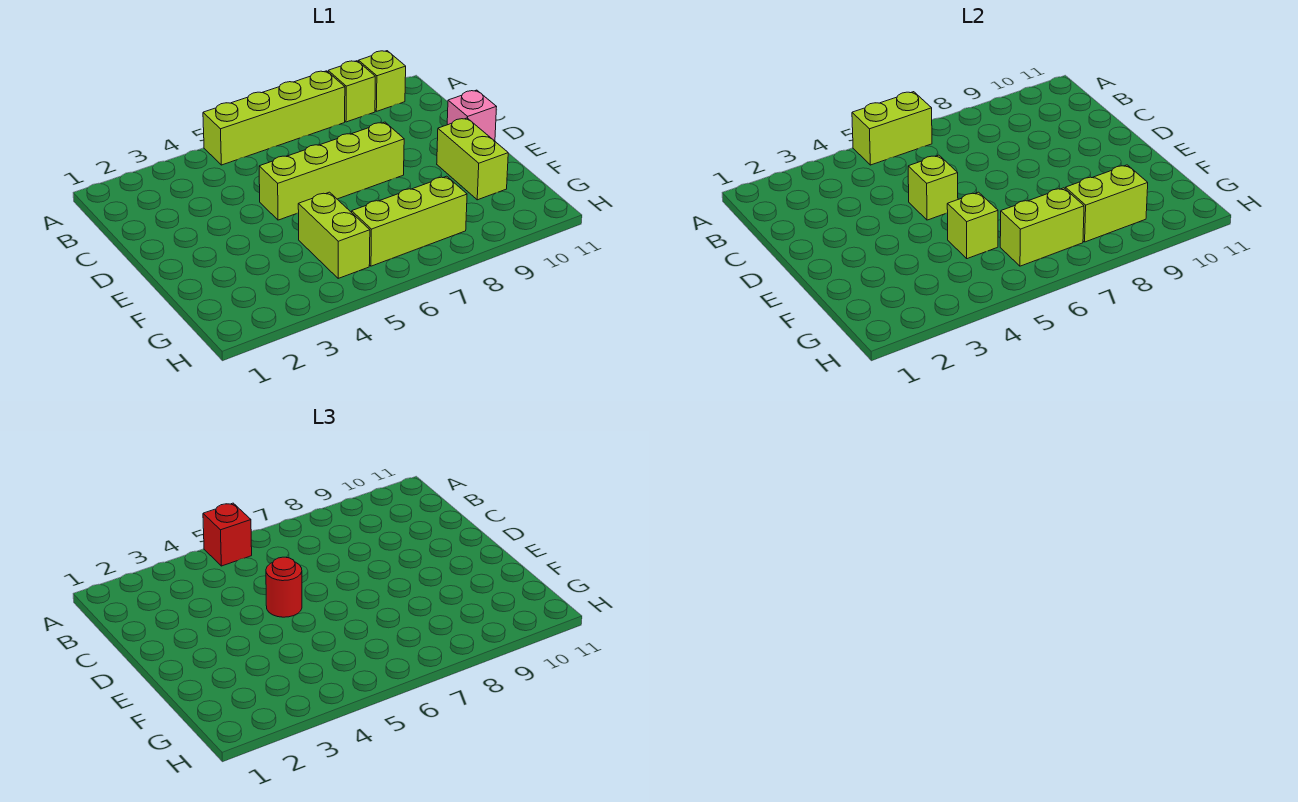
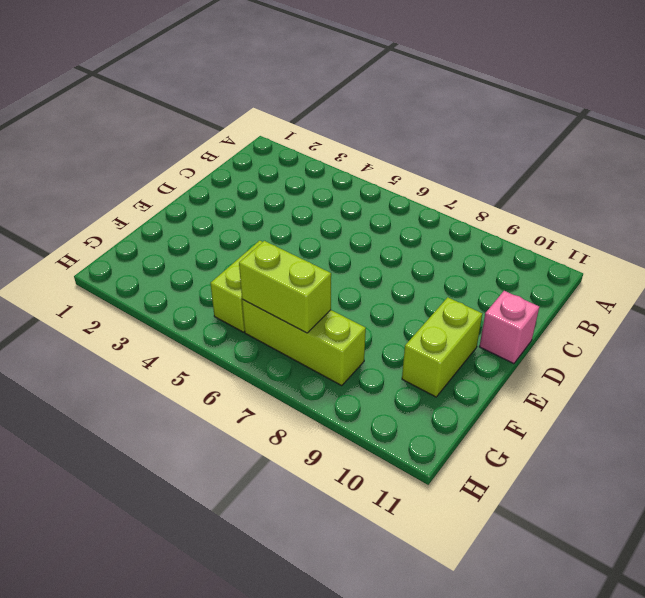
none -> lime 1x4 brick [203,71,345,165]
none -> lime 1x1 brick [328,61,375,122]
none -> lime 1x1 brick [359,51,406,111]

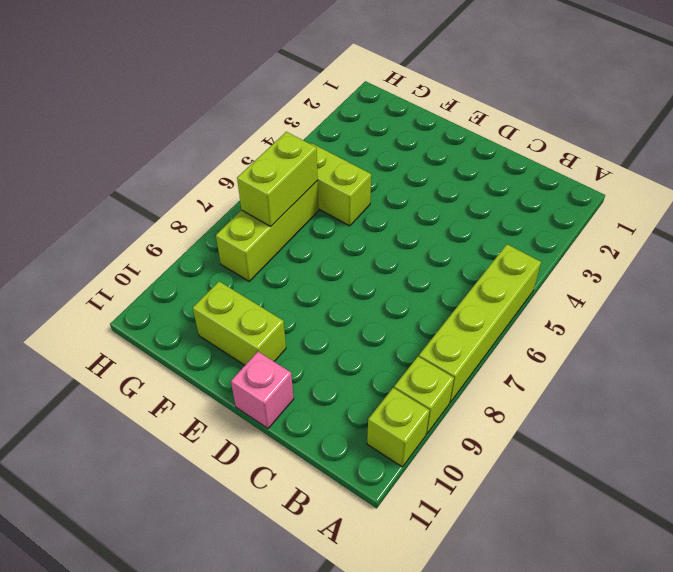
none -> lime 1x4 brick [259,122,404,220]
none -> lime 1x2 brick [852,92,932,165]
none -> lime 1x1 brick [908,155,958,220]

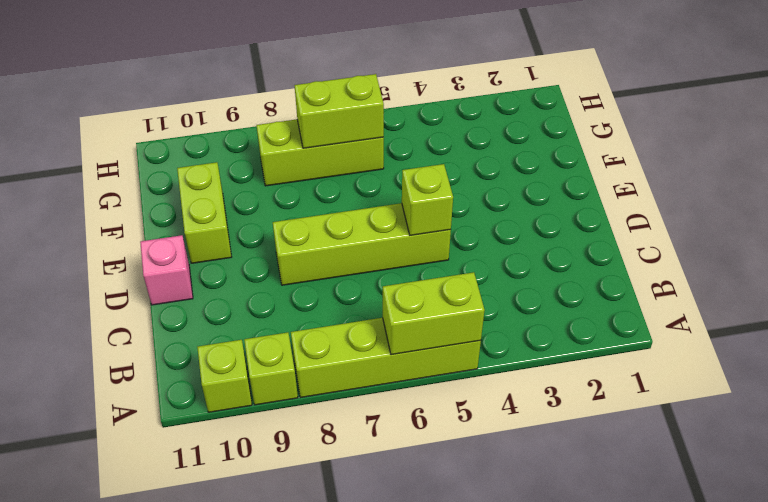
none -> lime 1x2 brick [298,192,370,278]
none -> lime 1x1 brick [947,192,998,259]
none -> lime 1x2 brick [1065,165,1148,242]

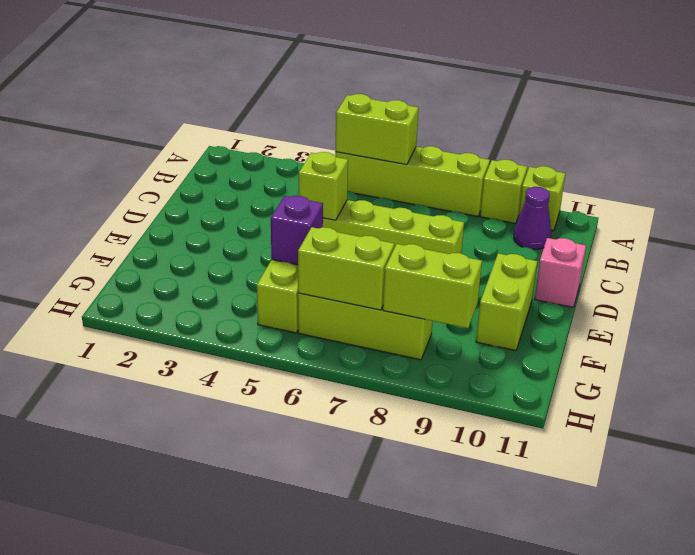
purple 1x1 cone [514,187,551,250] -> none
purple 1x1 brick [271,196,323,265] -> lime 1x1 brick [947,192,998,259]
none -> red 1x1 brick [203,503,252,566]
none -> red 1x1 round brick [266,557,302,617]

